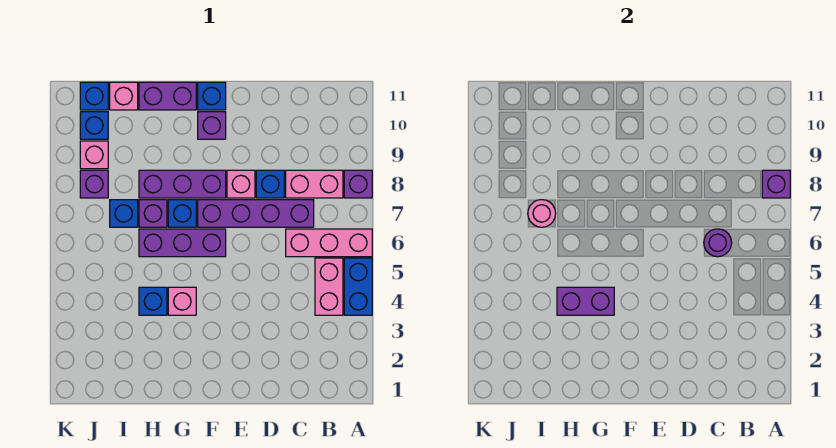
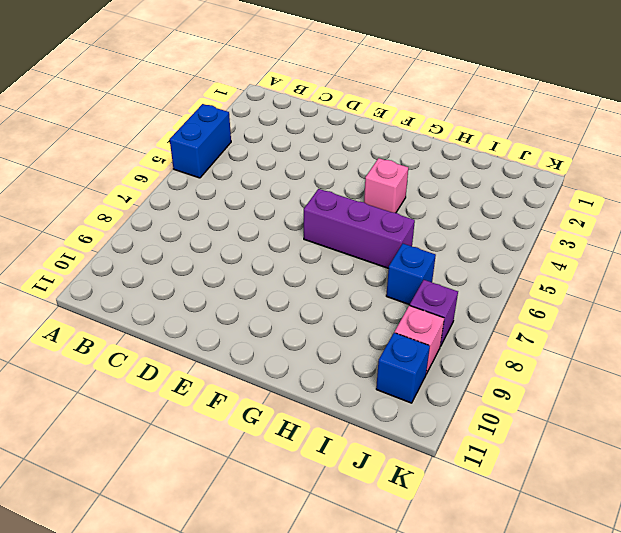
none -> pink 1x3 brick [286,229,372,257]
none -> purple 1x1 brick [344,170,372,198]
none -> pink 1x2 brick [315,258,343,315]

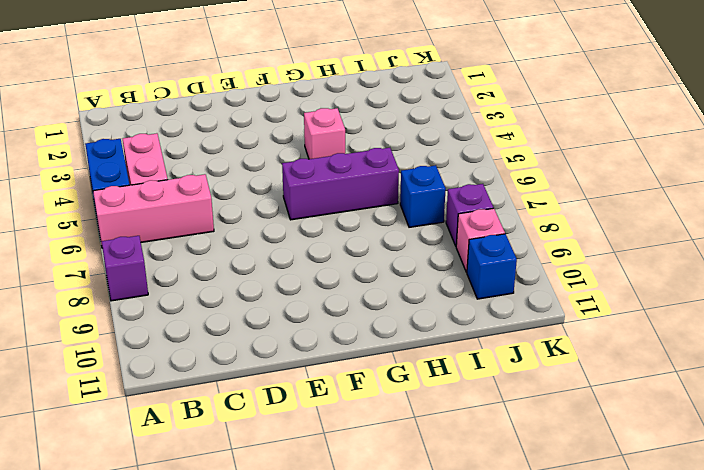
none -> pink 1x2 brick [286,170,343,198]
none -> purple 1x4 brick [198,200,314,227]
none -> blue 1x1 brick [256,170,284,198]

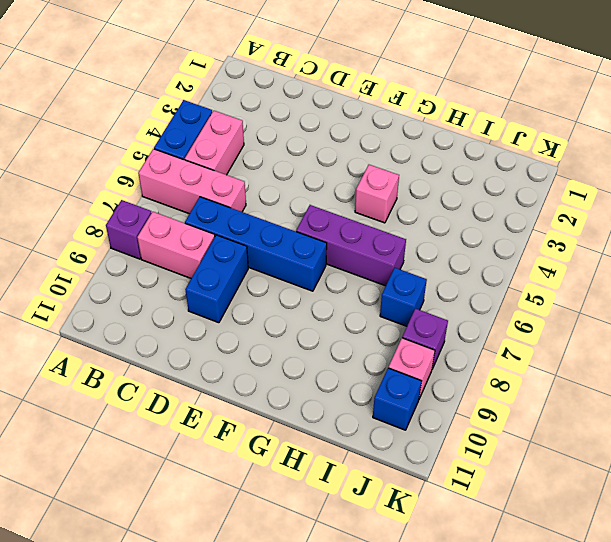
blue 1x4 brick [185,197,327,291] -> purple 1x4 brick [198,200,314,227]
blue 1x2 brick [185,235,248,323] -> blue 1x1 brick [256,170,284,198]
none -> pink 1x1 brick [227,170,255,198]
none -> purple 1x3 brick [139,170,226,198]
none -> purple 1x1 brick [198,112,226,139]

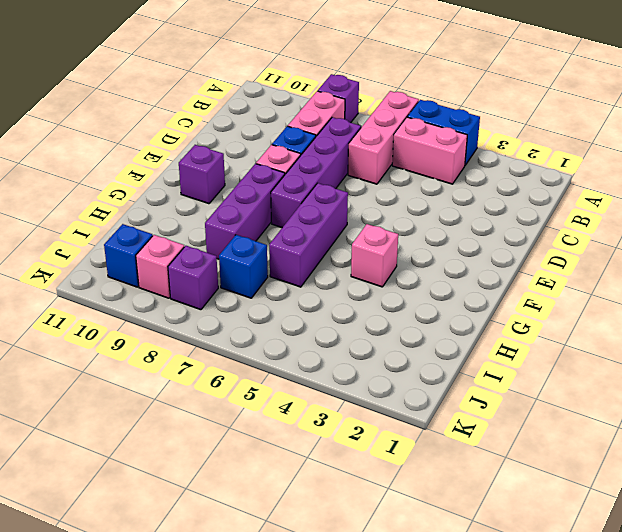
none -> blue 1x1 brick [198,82,226,110]
none -> blue 1x1 brick [168,200,196,227]
none -> purple 1x2 brick [139,82,196,110]

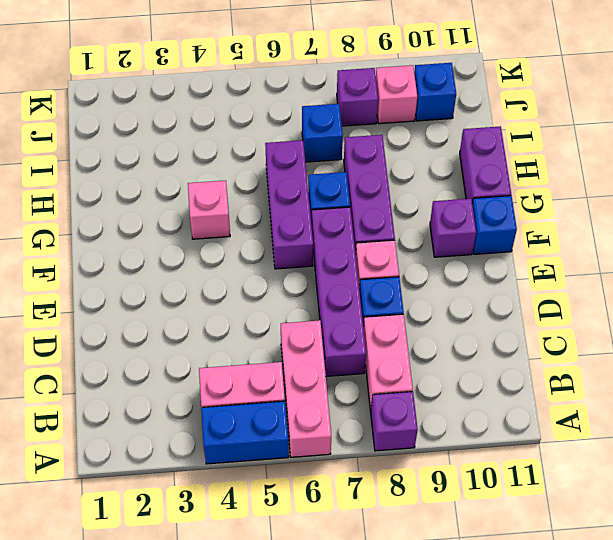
none -> blue 1x1 brick [139,287,167,315]
none -> purple 1x1 brick [139,200,167,227]
none -> pink 1x1 brick [110,82,138,110]

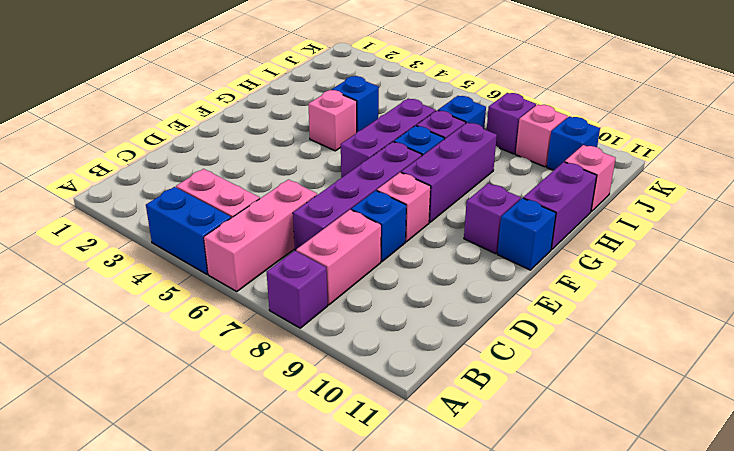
none -> blue 1x1 brick [80,82,108,110]
none -> purple 1x1 brick [762,170,790,198]
none -> purple 1x1 round brick [704,229,732,257]

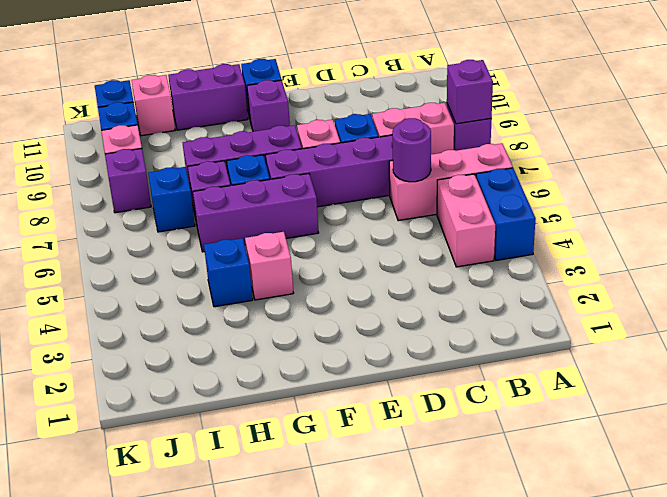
none -> purple 1x2 brick [557,287,614,315]
none -> pink 1x1 round brick [528,200,556,227]

